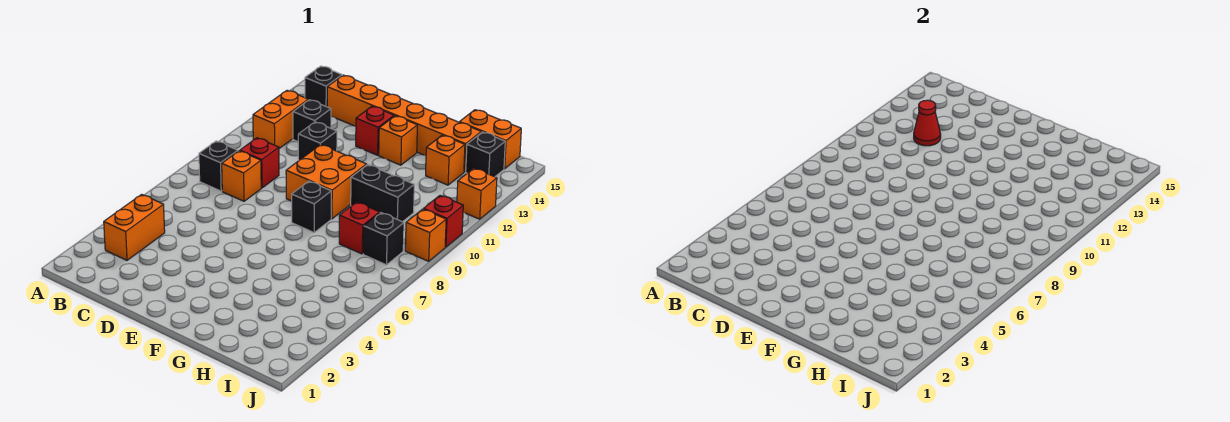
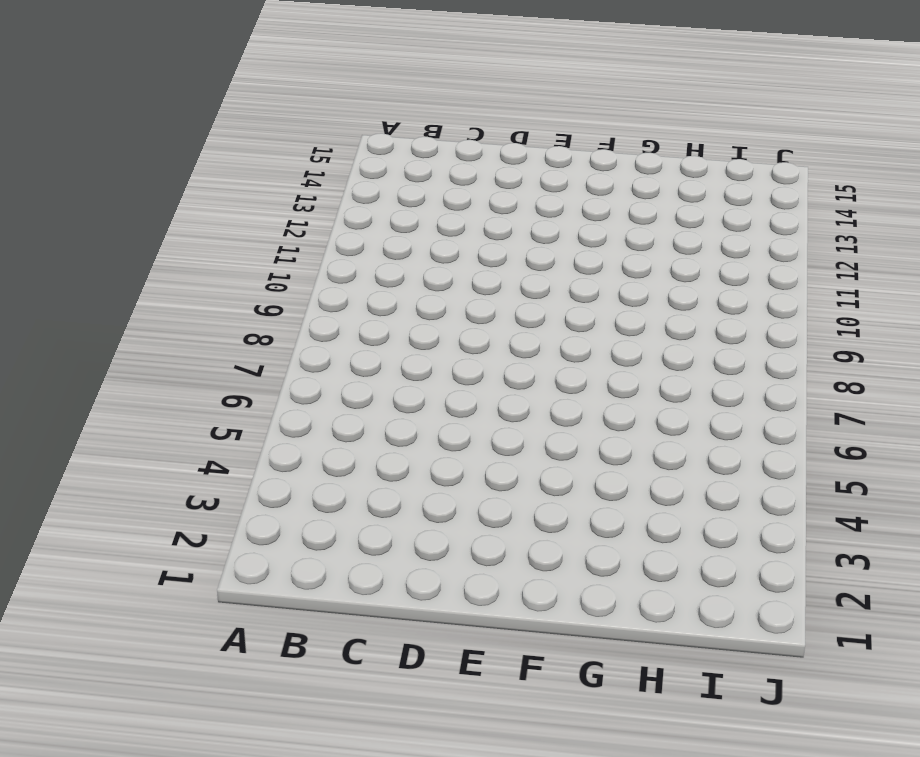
none -> orange 1x2 brick [104,194,165,260]
none -> black 1x1 brick [199,141,238,191]
none -> orange 1x2 brick [253,90,308,148]

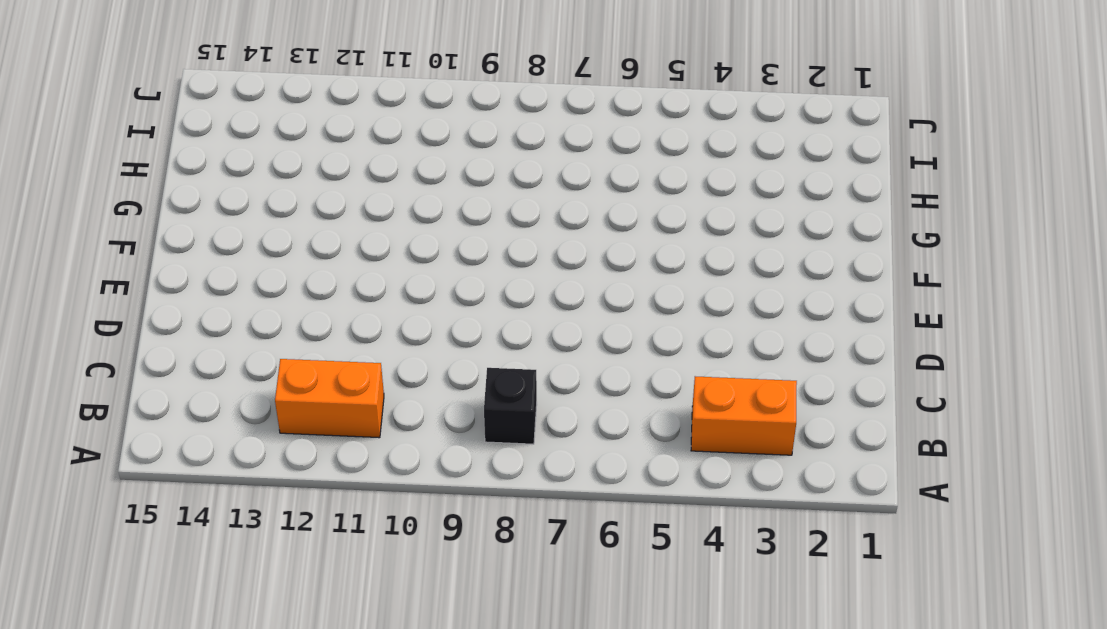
none -> black 1x1 brick [305,66,342,107]
none -> orange 1x1 brick [222,151,261,201]
none -> red 1x1 brick [240,138,279,188]

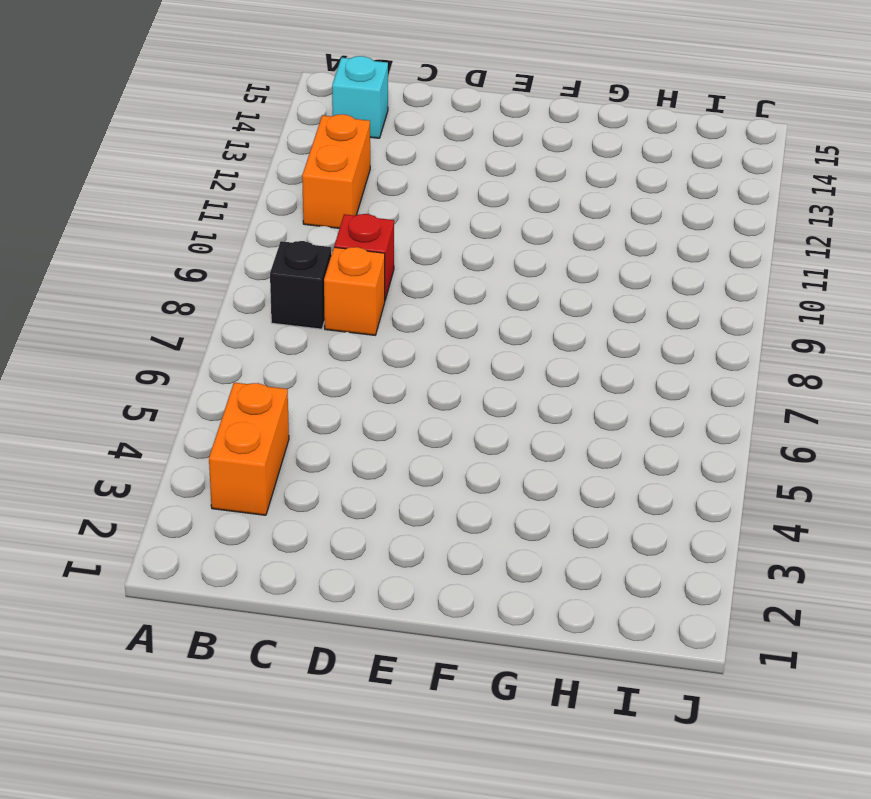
cyan 1x1 brick [332,56,388,138] -> black 1x1 brick [305,66,342,107]
none -> black 1x1 brick [293,100,331,142]
none -> orange 1x6 brick [327,75,481,172]
none -> black 1x1 brick [298,122,337,160]

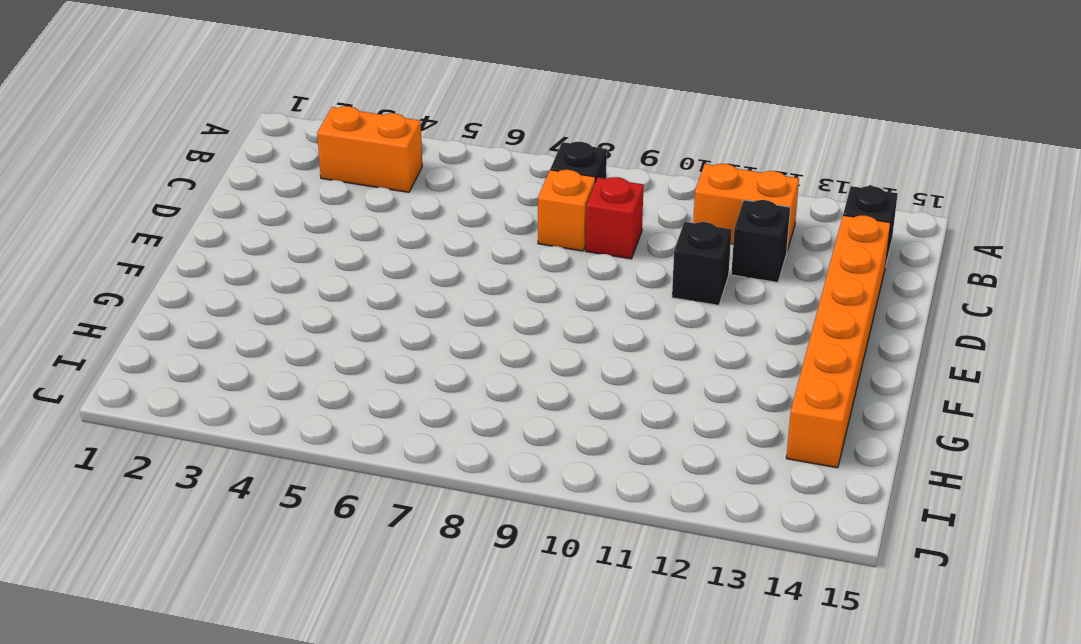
none -> orange 2x2 brick [286,145,367,219]
none -> red 1x1 brick [356,106,394,155]
none -> black 1x1 brick [292,181,331,232]

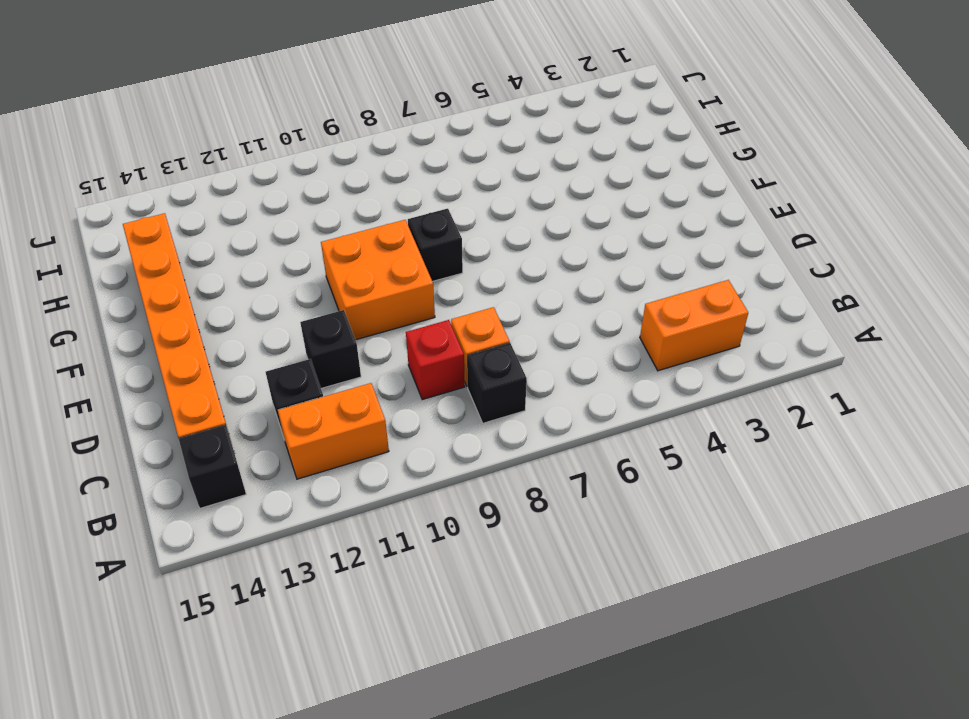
none -> red 1x1 brick [356,106,394,155]
none -> orange 1x1 brick [379,116,417,165]
none -> black 1x2 brick [351,165,414,222]

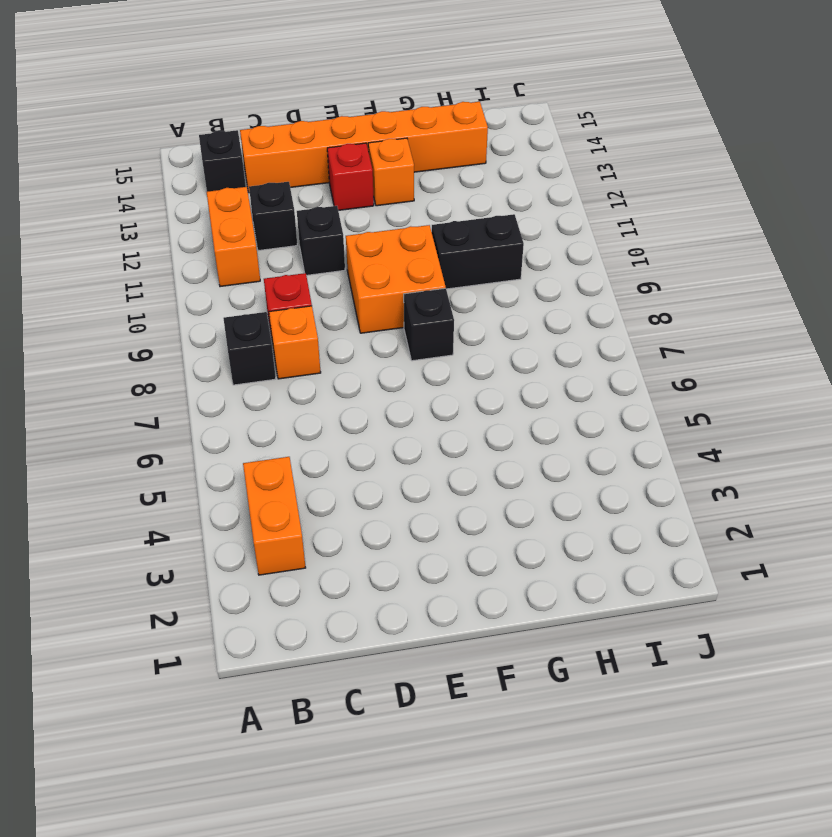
none -> red 1x1 brick [339,202,380,254]
none -> orange 1x1 brick [426,135,465,185]
none -> orange 1x2 brick [459,110,521,169]

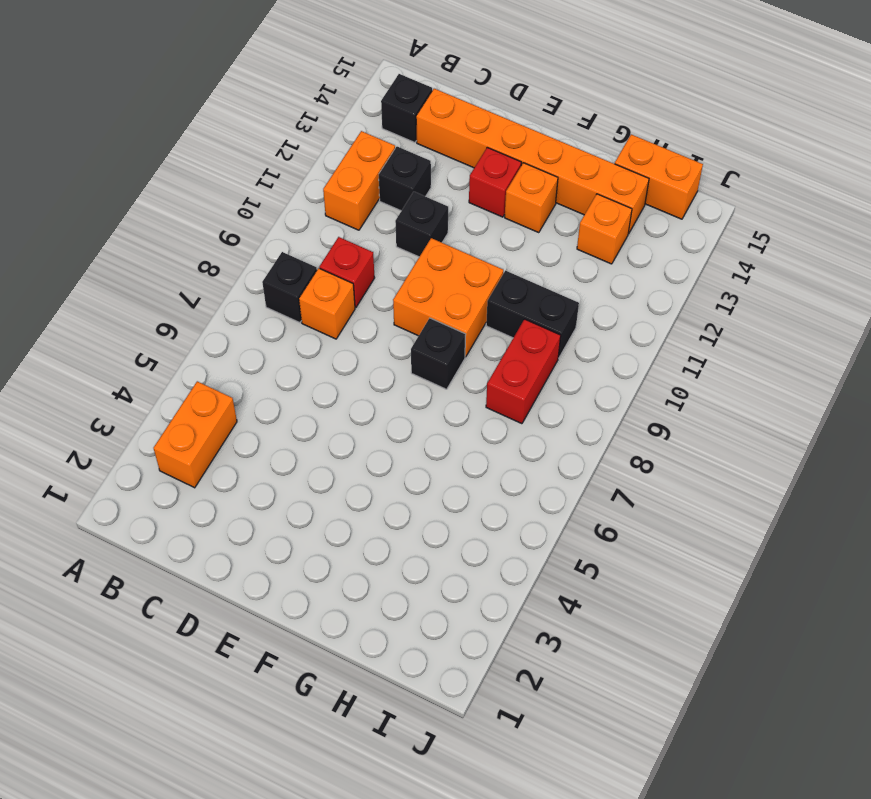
red 1x2 brick [486,319,561,424] -> red 1x1 brick [339,202,380,254]
none -> black 1x1 brick [363,213,404,265]
none -> black 1x1 brick [466,132,505,177]
none -> orange 1x1 brick [405,209,446,261]

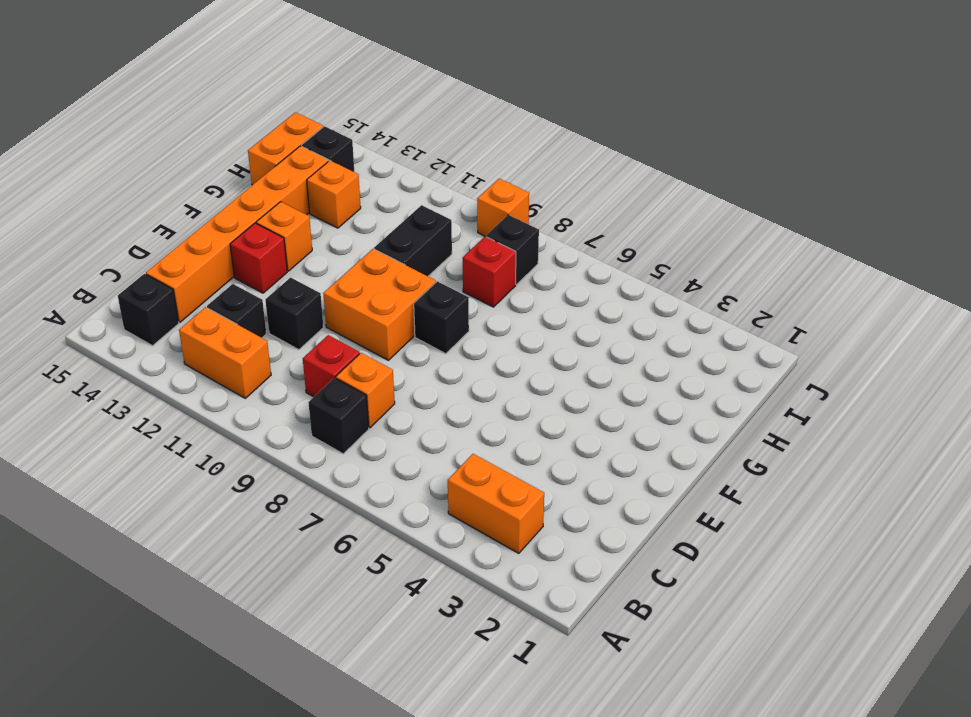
none -> red 1x1 brick [424,195,463,247]
none -> orange 1x1 brick [457,168,497,219]
none -> red 1x1 cone [914,100,941,146]

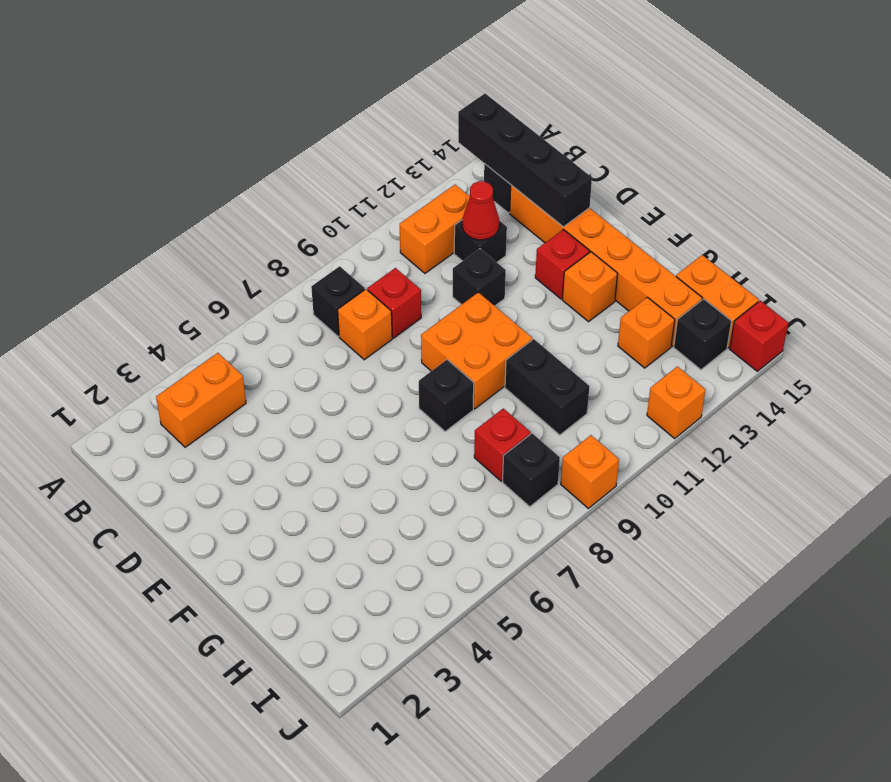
black 1x4 brick [458,94,592,227] -> none
red 1x1 brick [730,301,788,371] -> red 1x1 brick moved to [424,195,463,247]

